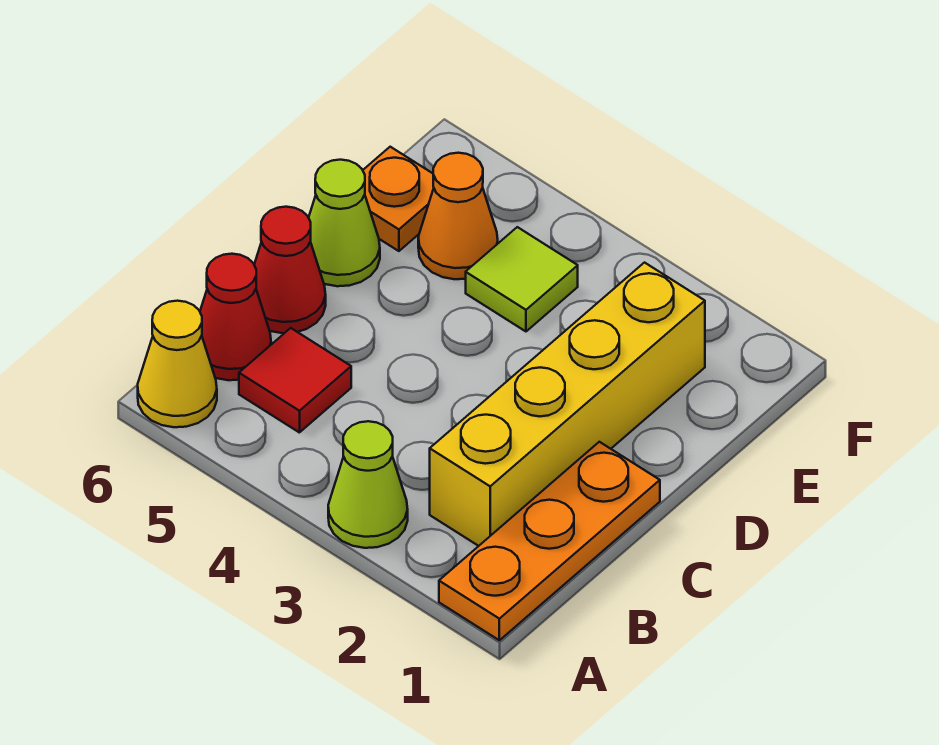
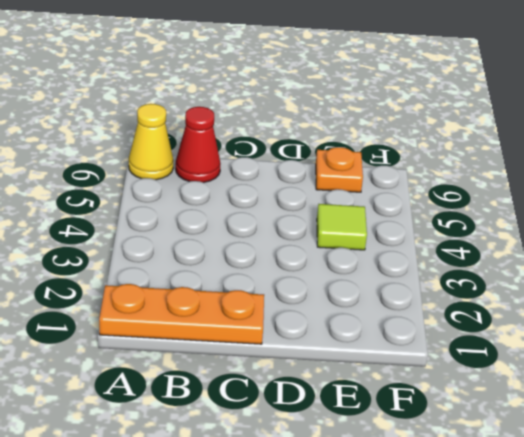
none -> lime 1x1 cone [328,421,408,548]
none -> yellow 1x4 brick [430,263,705,546]

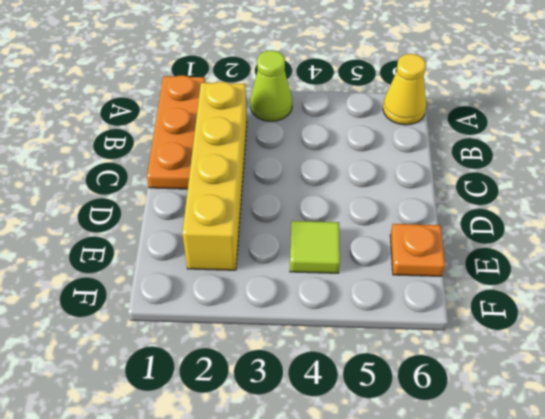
none -> red 1x1 tile [239,328,351,433]
none -> red 1x1 cone [200,254,271,380]

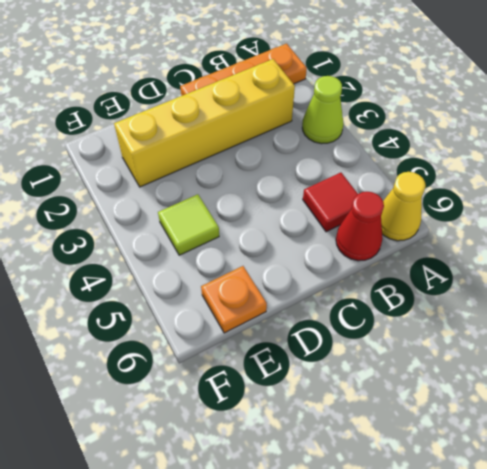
none -> red 1x1 cone [254,207,326,333]
none -> lime 1x1 cone [309,160,380,286]

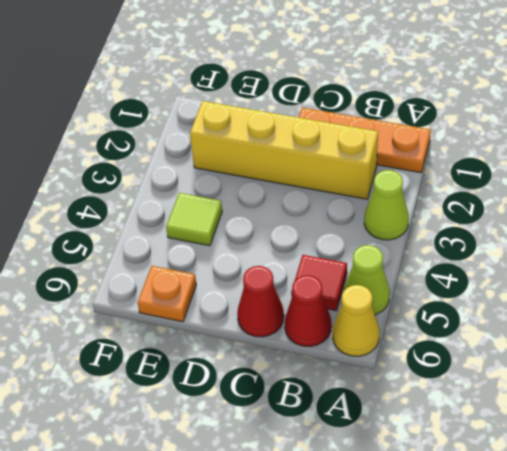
lime 1x1 cone [344,245,390,315] -> lime 1x1 cone moved to [309,160,380,286]
none -> orange 1x1 cone [418,153,498,279]

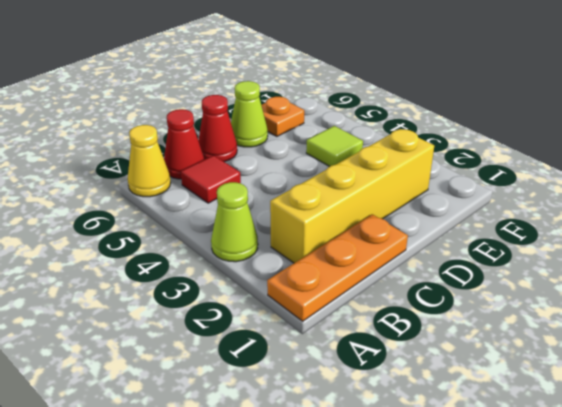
none -> orange 1x1 cone [418,153,498,279]

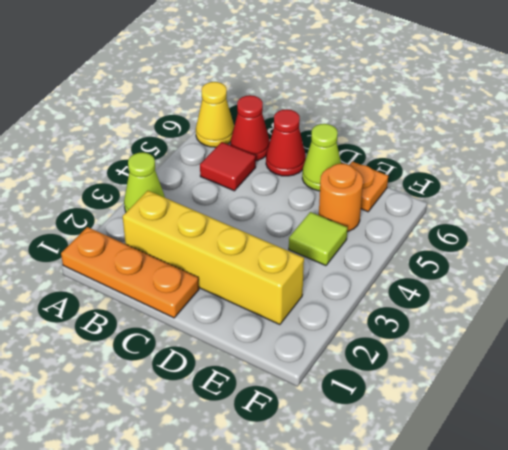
orange 1x1 round brick [319,164,363,232] -> orange 1x1 cone [418,153,498,279]

